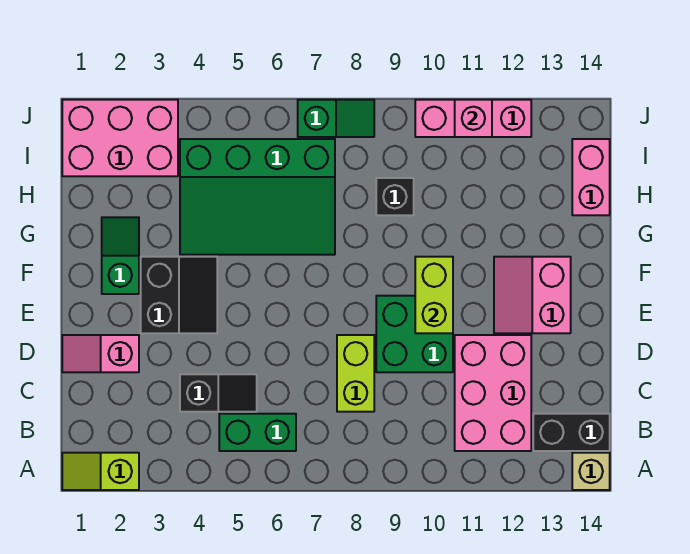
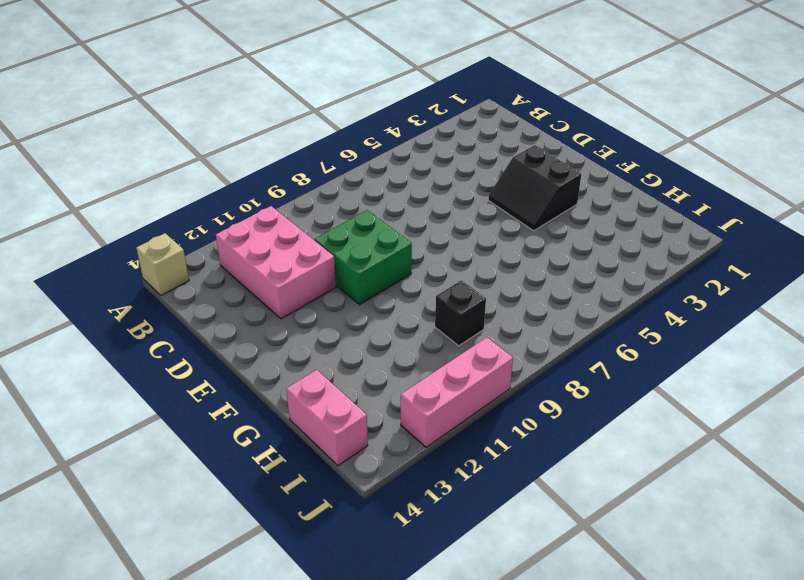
none -> lime 1x2 slope [62,453,139,490]
none -> green 1x2 brick [219,414,296,451]
none -> black 1x2 brick [533,414,610,451]

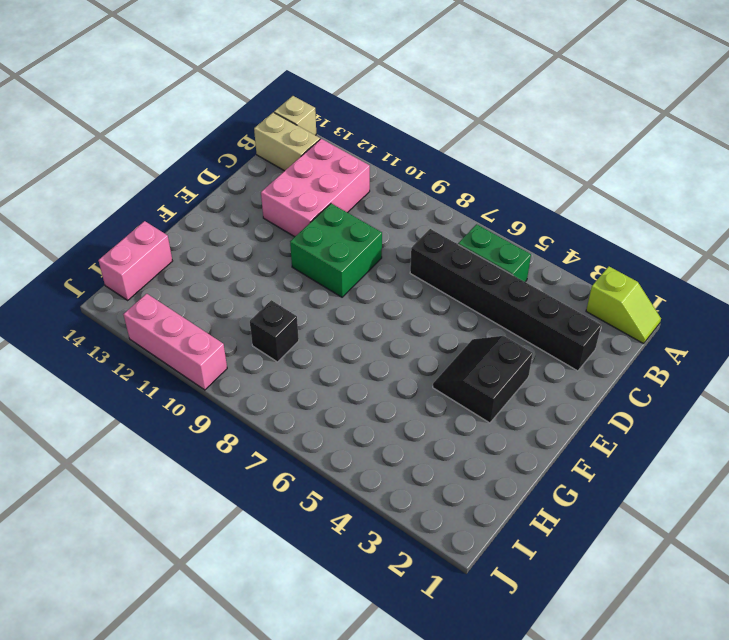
tan 1x2 brick [254,112,320,171] -> black 1x2 brick [533,414,610,451]
black 1x6 brick [410,229,601,371] -> black 1x2 slope [180,374,257,412]
none -> lime 1x2 brick [337,335,374,412]
none -> pink 1x2 slope [62,335,139,372]
none -> pink 2x2 slope [494,257,571,333]

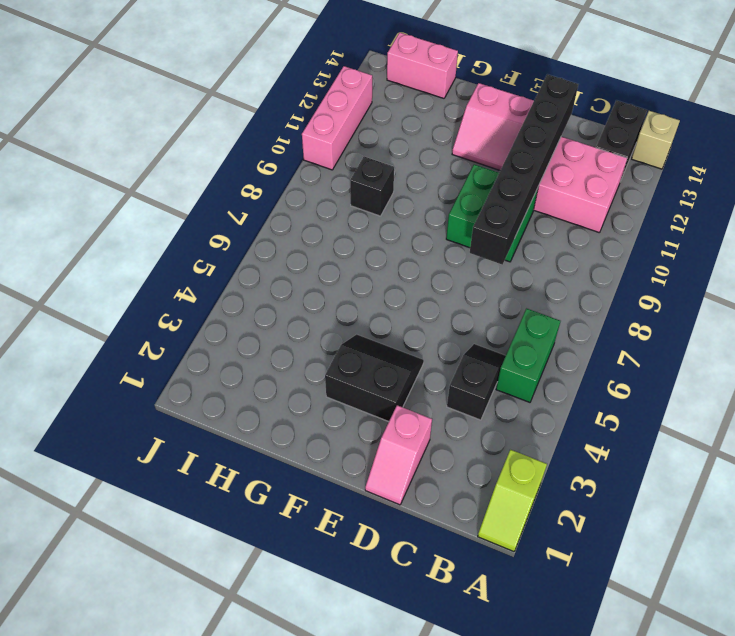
black 1x6 brick [470,74,578,265] -> none
none -> lime 1x2 brick [337,335,374,412]
none -> green 1x2 slope [102,217,139,294]
none -> green 3x4 slope [180,139,335,255]

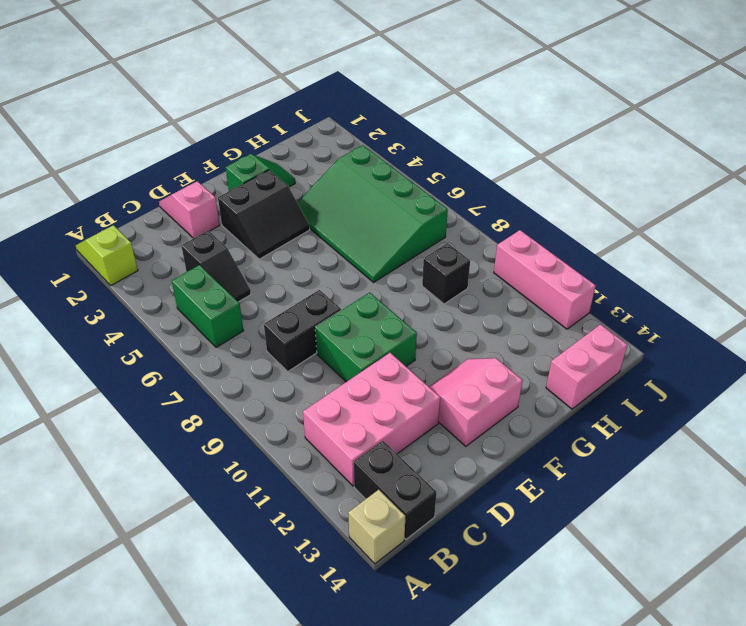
black 1x2 brick [264,290,341,371] -> lime 1x2 brick [337,335,374,412]
none -> pink 2x3 brick [62,100,178,176]
none -> green 1x2 slope [298,100,374,137]
none -> lime 1x2 brick [415,257,453,333]

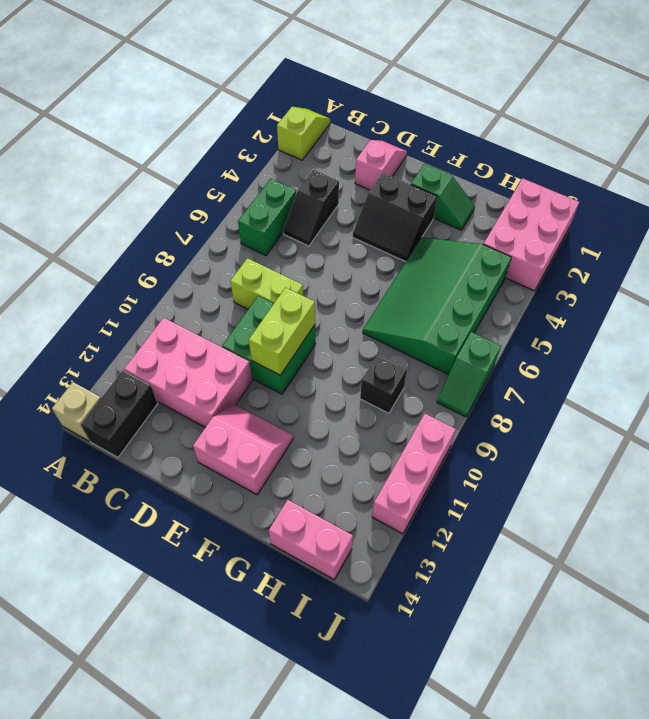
lime 1x2 brick [249,288,315,375] -> lime 1x2 brick turned to [415,257,453,333]
none -> pink 1x1 brick [455,100,492,137]

